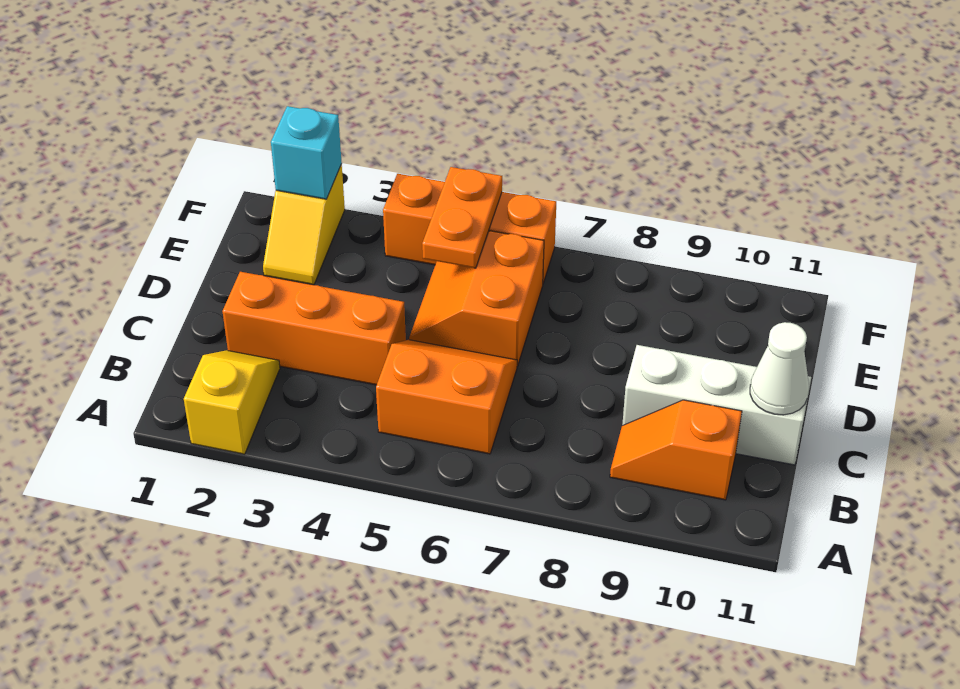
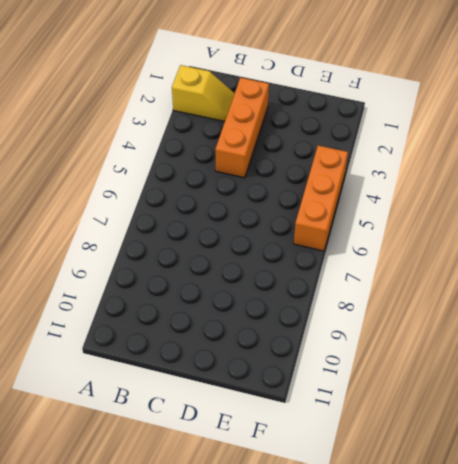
none -> orange 2x2 slope [376,340,517,454]
none -> orange 1x2 slope [610,400,742,500]

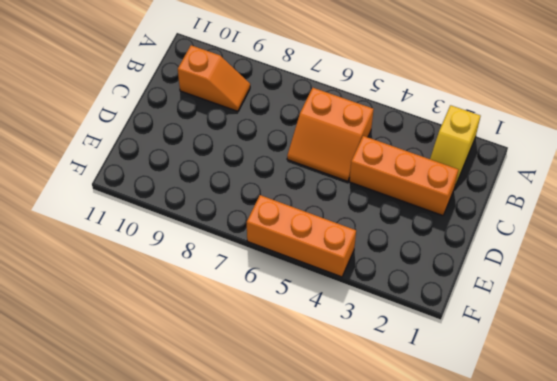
none -> white 1x3 brick [622,345,811,465]
none -> orange 2x2 slope [409,231,544,366]

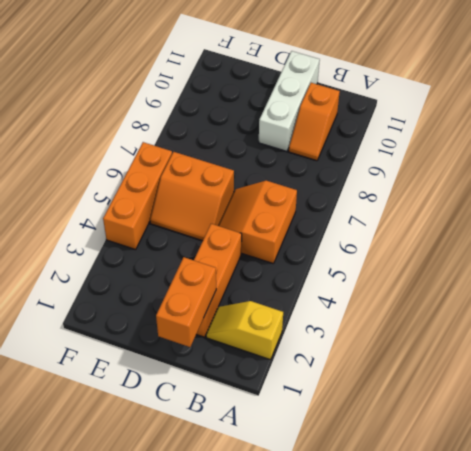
orange 1x2 brick [156,257,216,347] -> none
none -> yellow 1x2 slope [263,164,345,285]
none -> white 1x1 cone [750,322,809,415]

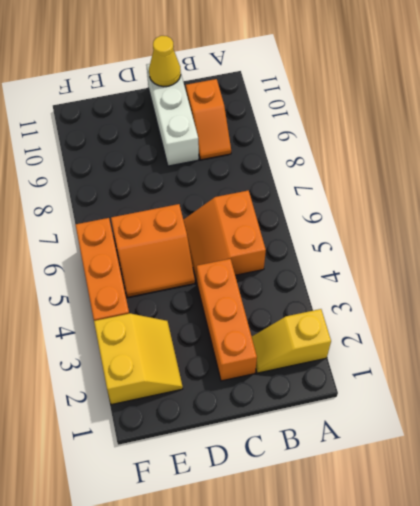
yellow 1x1 cone [149,36,181,87] -> white 1x1 cone [750,322,809,415]
yellow 2x2 slope [94,313,183,405] -> yellow 1x2 slope [263,164,345,285]
none -> orange 1x2 plate [422,167,502,268]
none -> cyan 1x1 brick [271,106,342,199]

